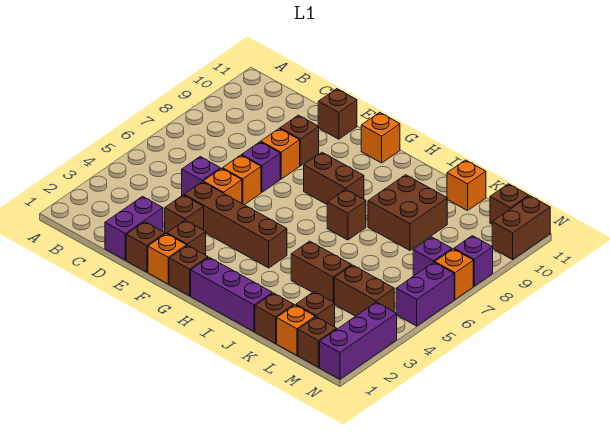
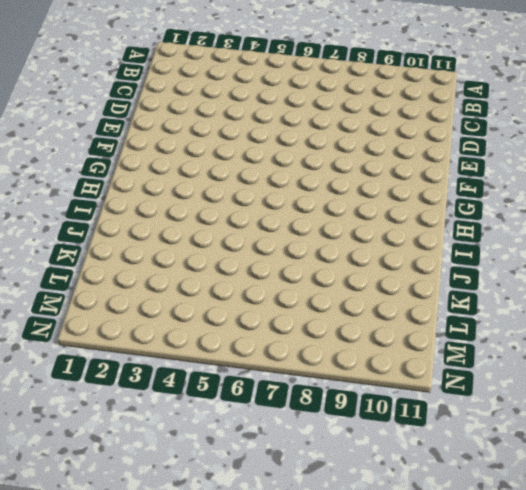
none -> purple 1x2 brick [105,197,163,260]
none -> purple 1x1 brick [182,157,220,195]
none -> brown 1x1 brick [126,222,165,272]
none -> brown 1x1 brick [165,195,204,234]

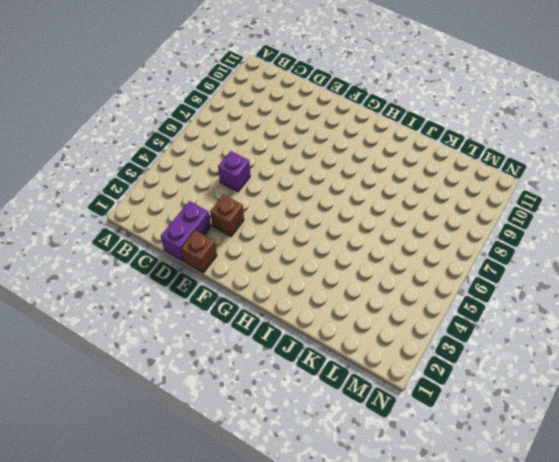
none -> brown 1x4 brick [184,182,287,268]
none -> orange 1x1 brick [203,169,242,203]
none -> orange 1x1 brick [222,155,261,205]
none -> purple 1x1 brick [242,142,280,192]

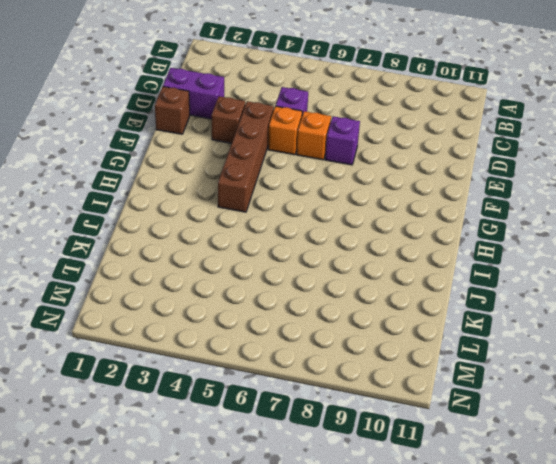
none -> orange 1x1 brick [261,129,300,179]
none -> brown 1x1 brick [280,115,319,166]
none -> brown 1x1 brick [318,89,357,139]
none -> orange 1x1 brick [148,234,187,284]

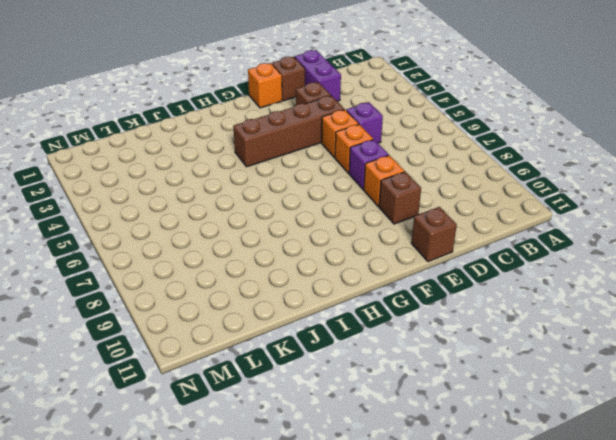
none -> brown 1x1 brick [167,220,206,255]
none -> brown 1x1 brick [169,245,208,296]
none -> brown 1x2 brick [304,153,364,204]
none -> orange 1x1 brick [361,112,400,163]

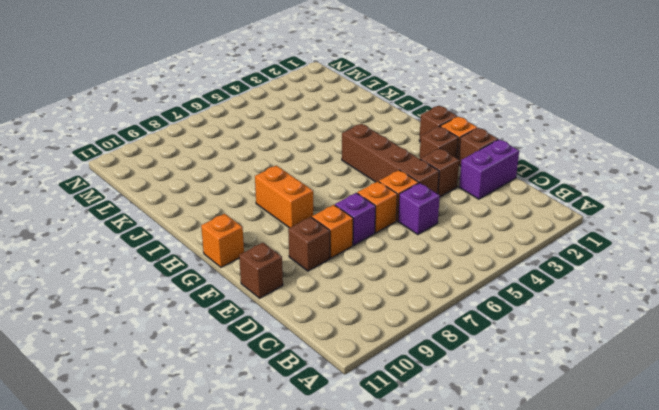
orange 1x2 brick [255,165,313,228] -> brown 1x2 brick [304,153,364,204]
none -> purple 1x3 brick [191,257,272,332]
none -> brown 1x1 brick [327,190,366,240]
none -> brown 1x2 brick [291,241,351,302]
none -> brown 2x2 brick [368,175,447,250]

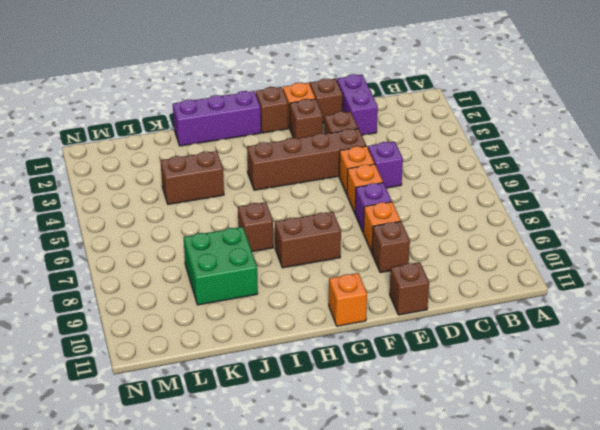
green 2x2 brick [184,227,258,305] -> brown 2x2 brick [368,175,447,250]
none -> brown 1x1 brick [255,293,294,344]
none -> orange 1x1 brick [447,160,486,211]
none -> orange 1x1 brick [277,305,315,355]
none -> brown 1x1 brick [296,292,335,327]

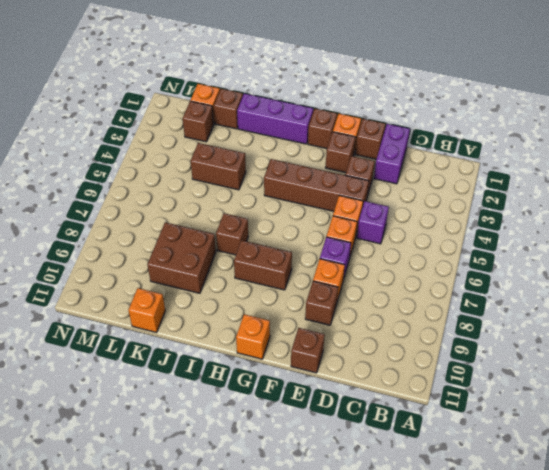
none -> brown 1x2 brick [334,265,394,316]
none -> brown 1x1 brick [298,317,337,367]
none -> purple 1x1 brick [413,237,452,276]
none -> brown 1x1 brick [490,184,529,224]

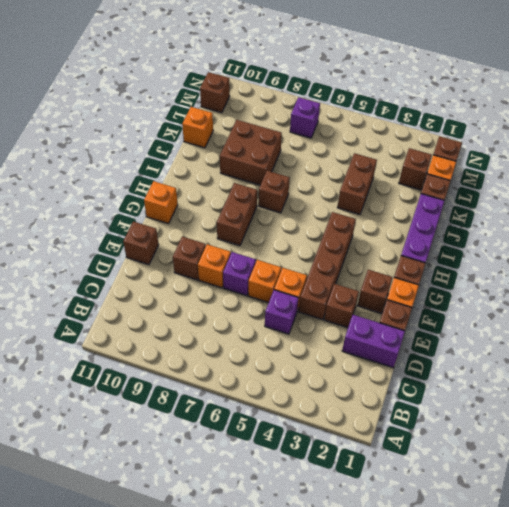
none -> brown 1x2 brick [334,265,394,316]
none -> purple 1x3 brick [320,302,397,379]
none -> purple 1x2 brick [396,262,454,326]
none -> orange 1x1 brick [435,249,473,299]

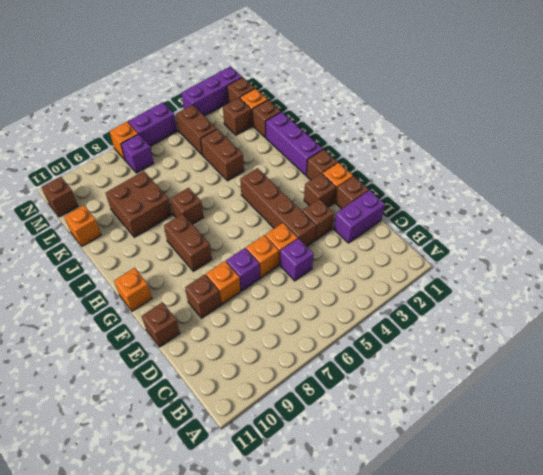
none -> purple 1x1 brick [454,236,493,286]
none -> brown 1x2 brick [492,196,550,259]

